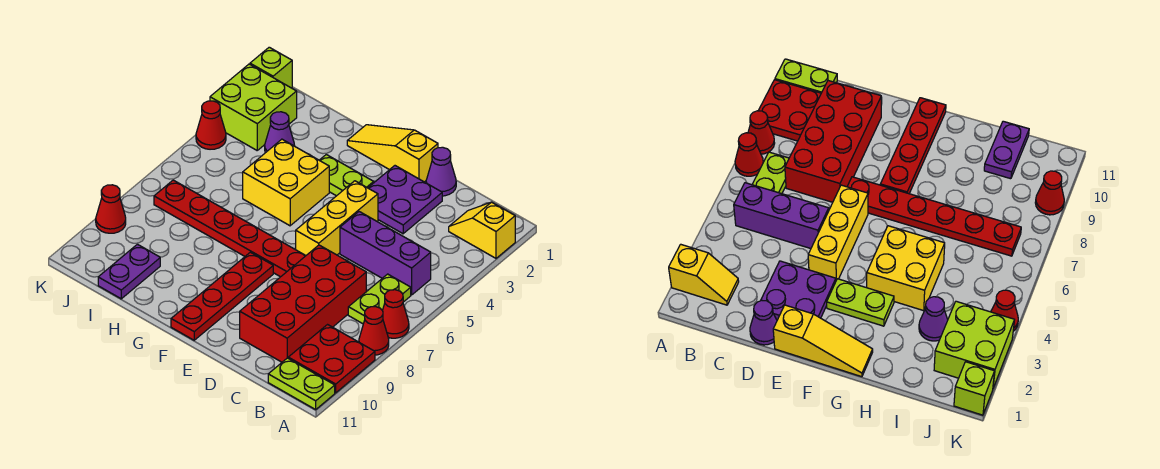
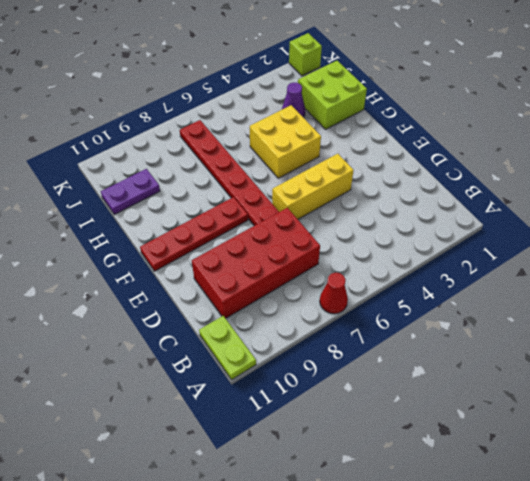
lime 2x2 brick [298,61,367,129] -> lime 2x2 brick moved to [210,64,297,150]
none -> yellow 1x2 slope [449,202,515,258]
none -> red 1x1 cone [359,307,389,355]
none -> red 2x2 plate [288,325,375,393]

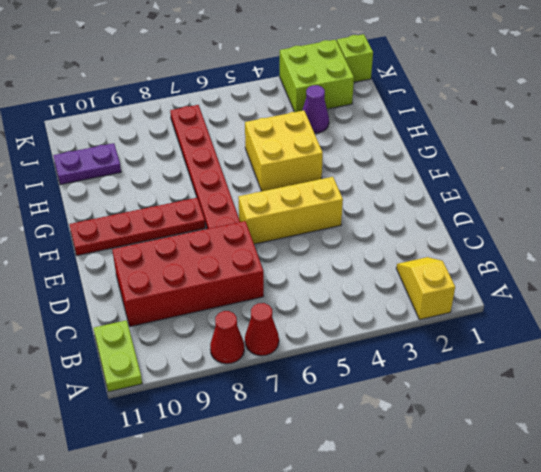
none -> red 2x2 plate [288,325,375,393]
none -> purple 1x3 brick [340,212,431,295]
none -> lime 1x2 plate [348,274,411,324]

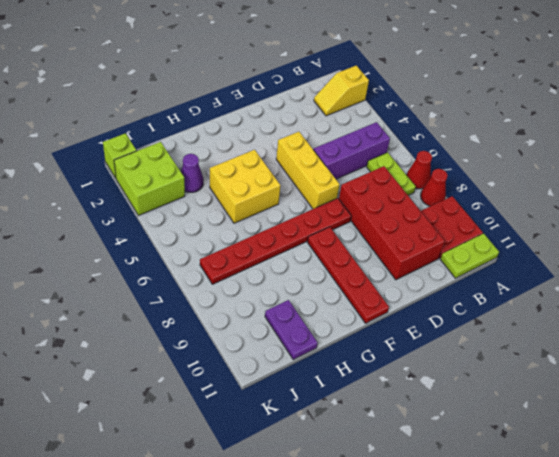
none -> purple 1x1 cone [426,147,456,196]
none -> purple 2x2 plate [368,166,442,234]
none -> yellow 1x3 slope [347,125,438,182]

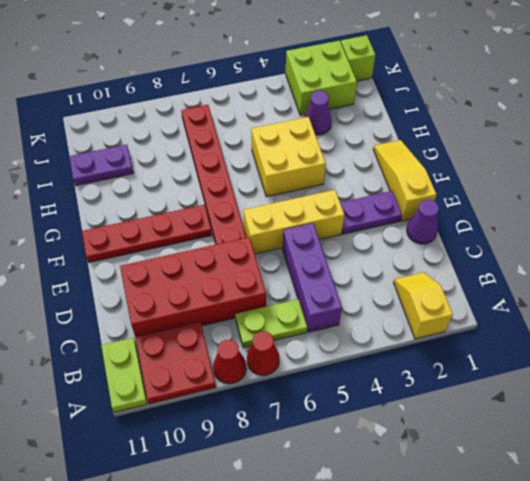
purple 1x2 plate [340,191,402,234] -> purple 2x2 plate [368,166,442,234]
none -> lime 1x2 plate [319,155,374,196]
none -> red 1x1 cone [196,101,226,149]
none -> red 1x1 cone [96,185,126,233]

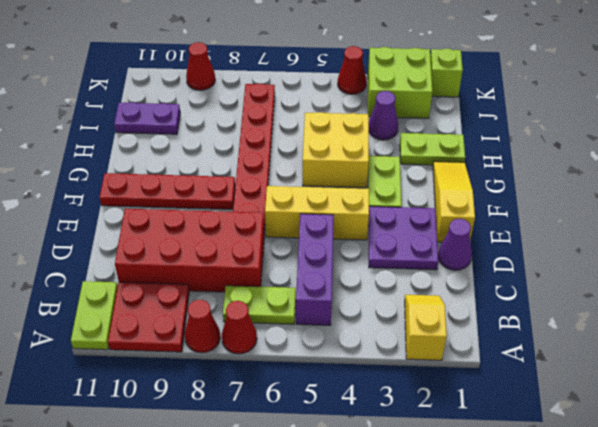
lime 1x2 plate [400,133,465,165] -> none

